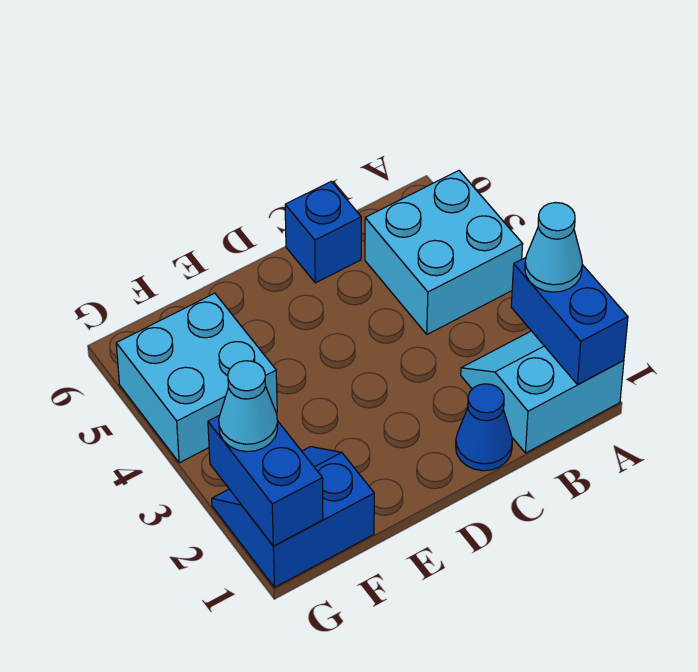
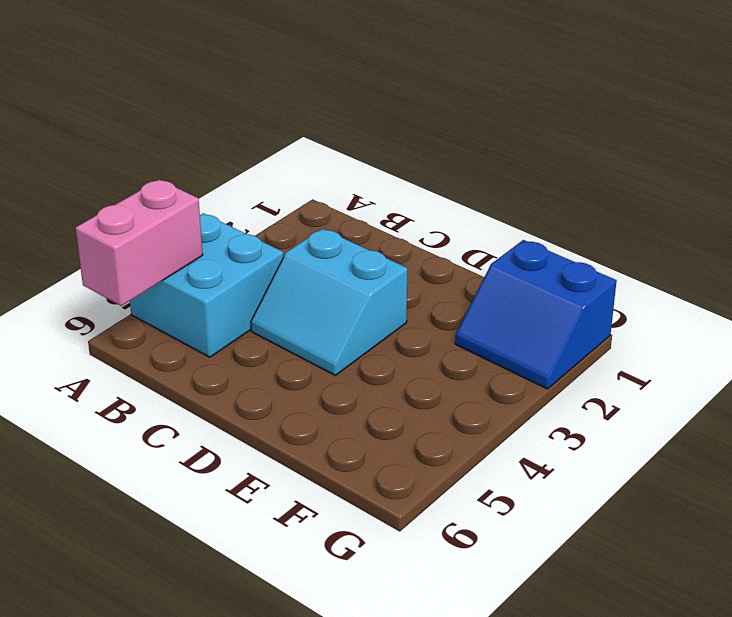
pink 1x2 brick [76,180,203,306] -> none
cyan 2x2 slope [251,229,407,375] -> cyan 2x2 slope moved to [461,331,624,453]
none -> blue 1x1 cone [456,384,512,471]
none -> blue 1x1 brick [285,181,361,283]

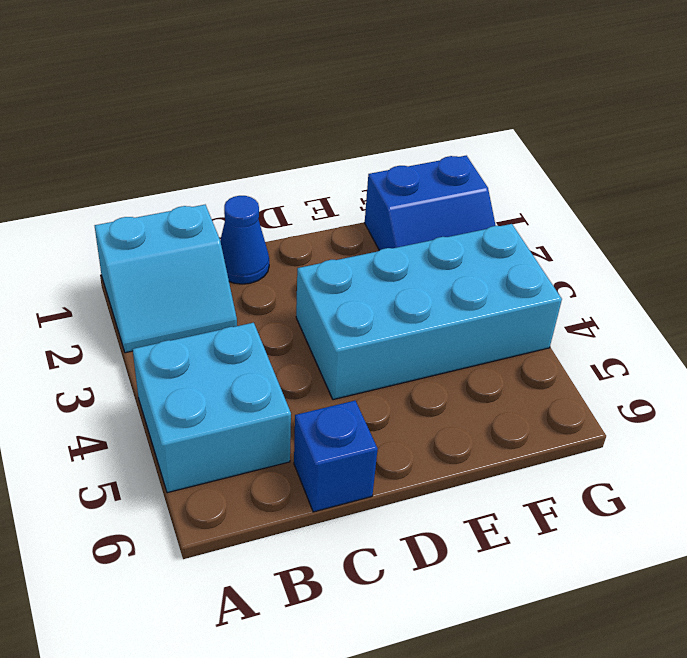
cyan 2x4 brick [296,224,562,400] -> cyan 2x2 brick [116,293,277,463]
none -> blue 1x2 brick [511,257,628,385]
none -> blue 1x2 brick [208,415,323,546]

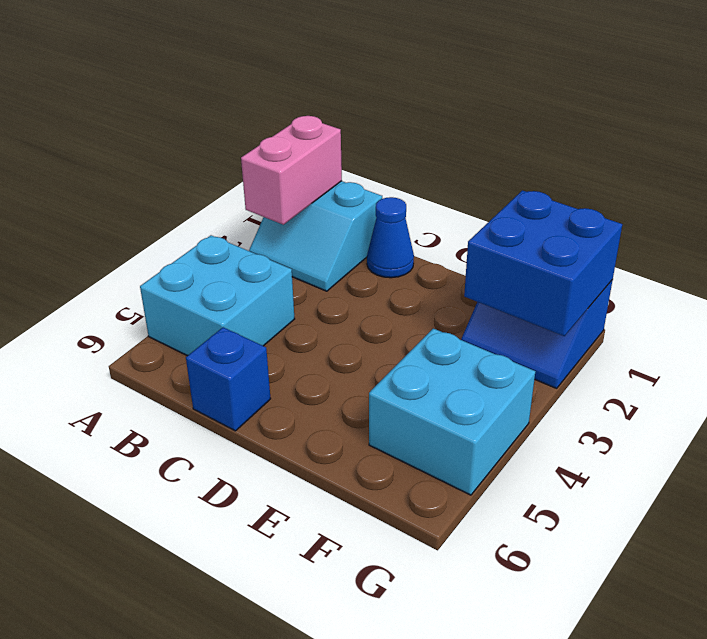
pink 1x2 brick [241,116,342,225] -> blue 1x2 brick [511,257,628,385]
blue 2x2 brick [464,190,622,336] -> blue 1x2 brick [208,415,323,546]
none -> cyan 1x1 cone [525,203,582,292]
none -> cyan 1x1 cone [219,361,278,452]

